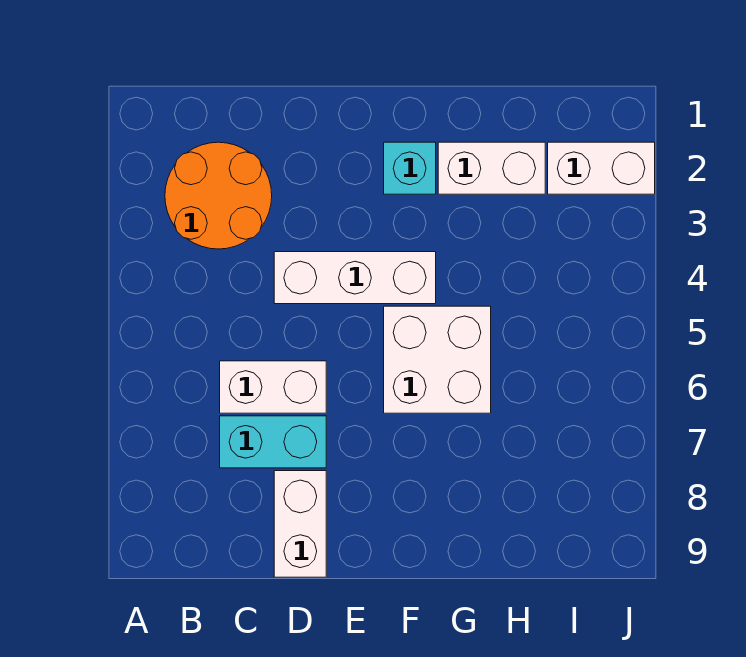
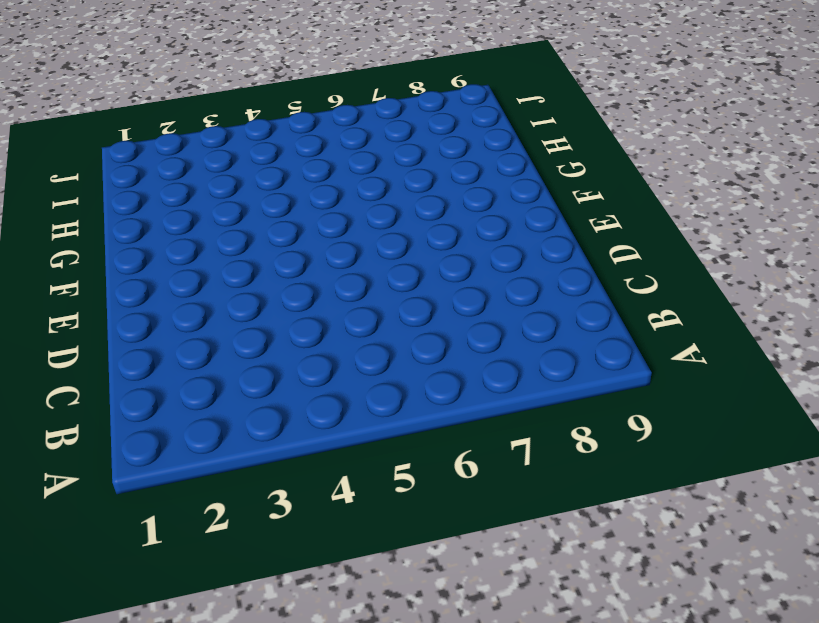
none -> orange 2x2 round brick [165,142,272,249]
none -> white 1x2 brick [220,361,326,413]

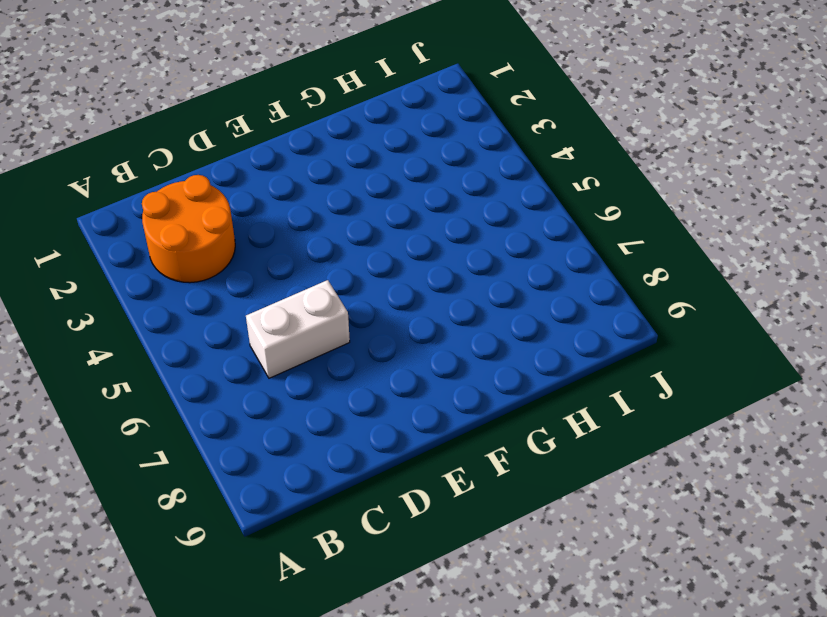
none -> cyan 1x2 brick [220,416,326,468]
none -> white 1x3 brick [274,252,436,304]

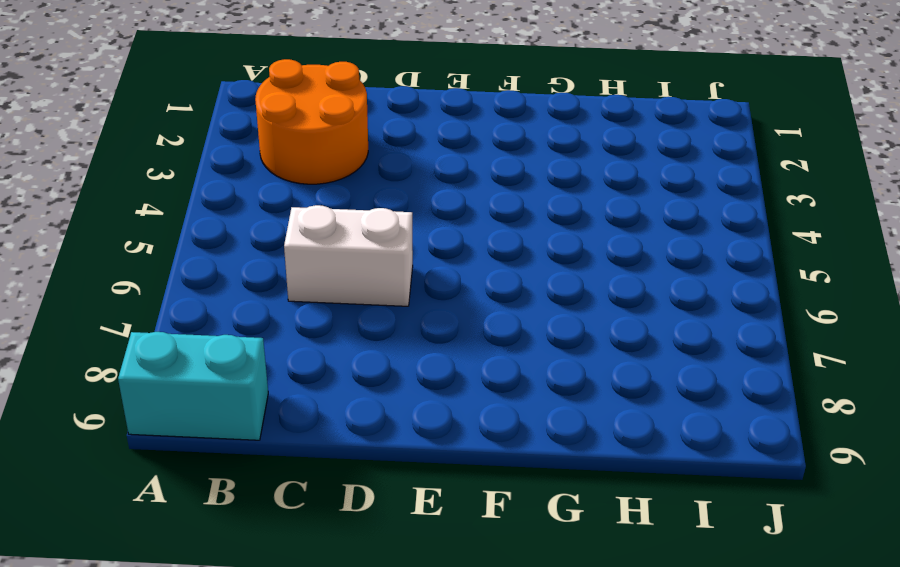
cyan 1x2 brick [118,332,268,440] -> cyan 1x2 brick moved to [220,416,326,468]
none -> white 1x3 brick [274,252,436,304]
none -> white 1x2 brick [274,471,326,577]

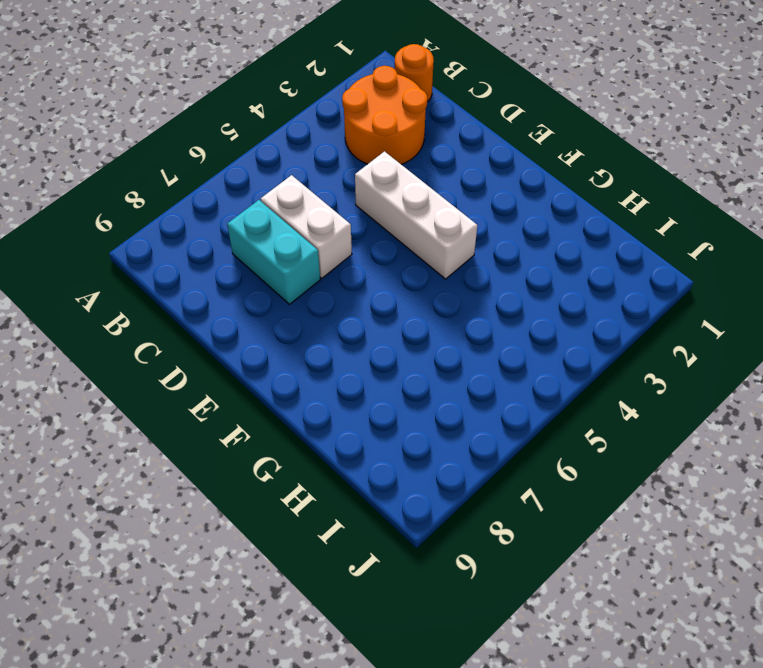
orange 1x1 round brick [395,44,434,102] -> none
none -> white 1x2 brick [274,471,326,577]
none -> cyan 1x1 brick [384,142,436,194]

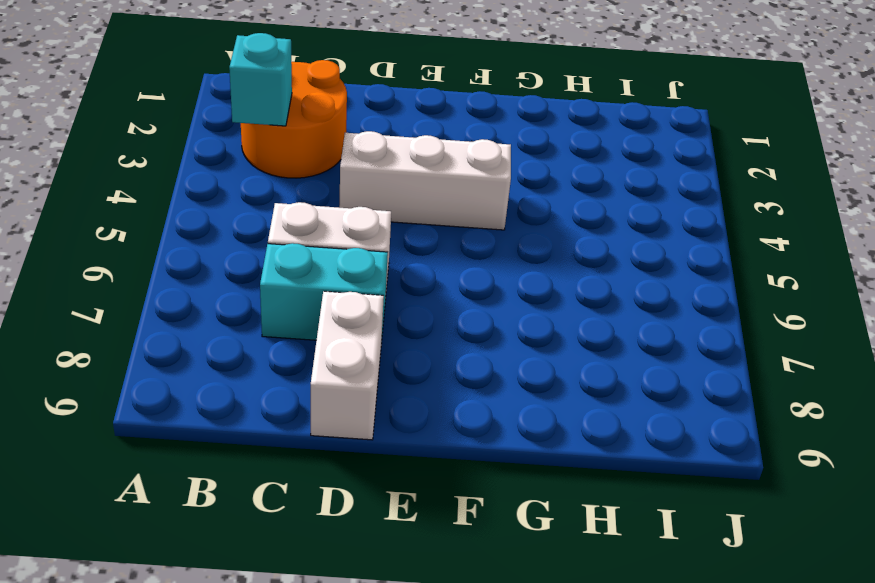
cyan 1x1 brick [229,33,292,126] -> cyan 1x1 brick moved to [384,142,436,194]
none -> white 2x2 brick [384,306,491,413]
none -> white 1x2 brick [438,142,545,194]

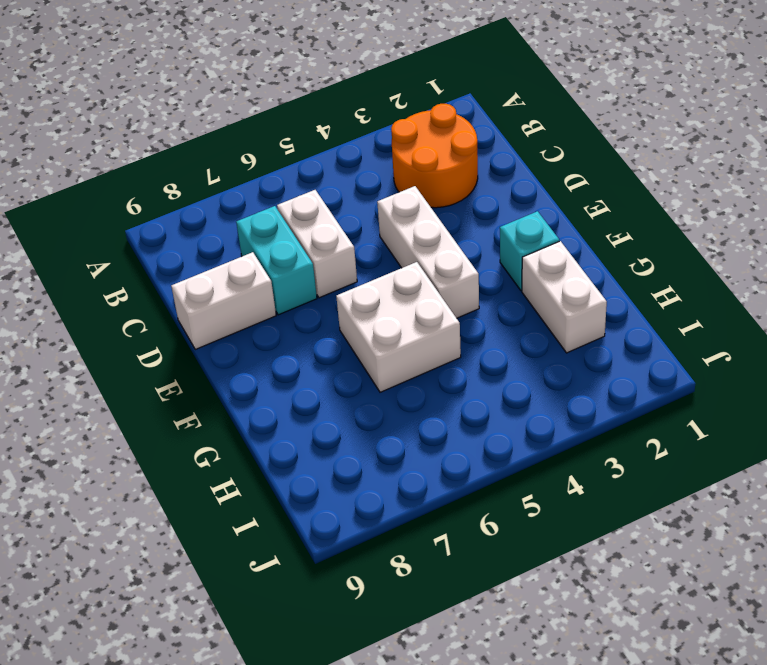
none -> white 1x2 brick [548,142,655,194]

